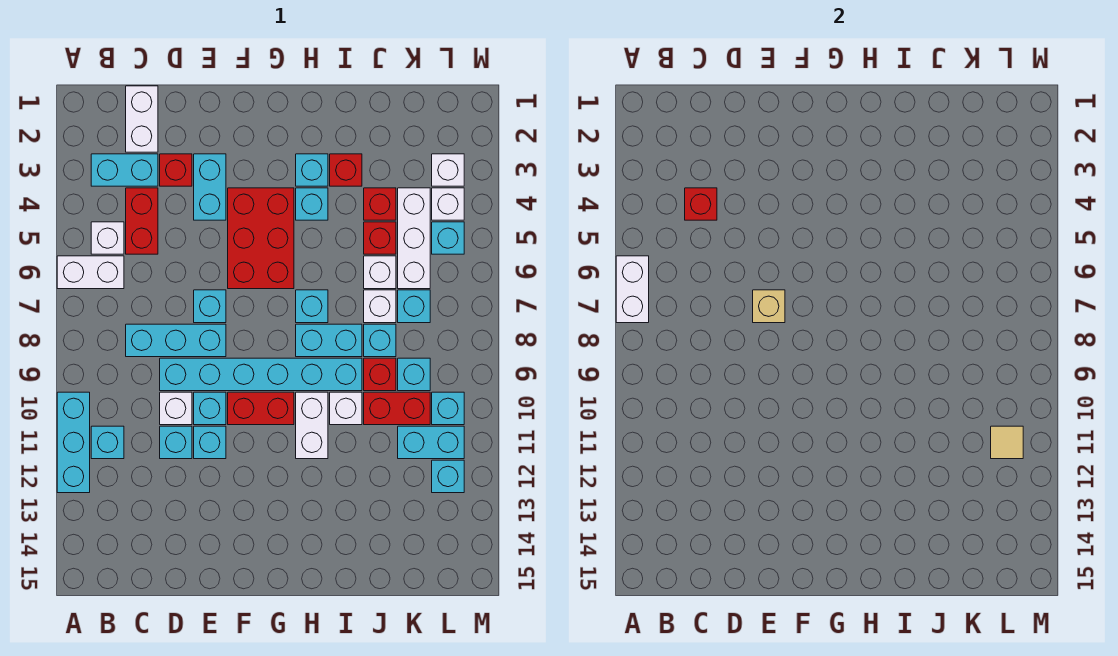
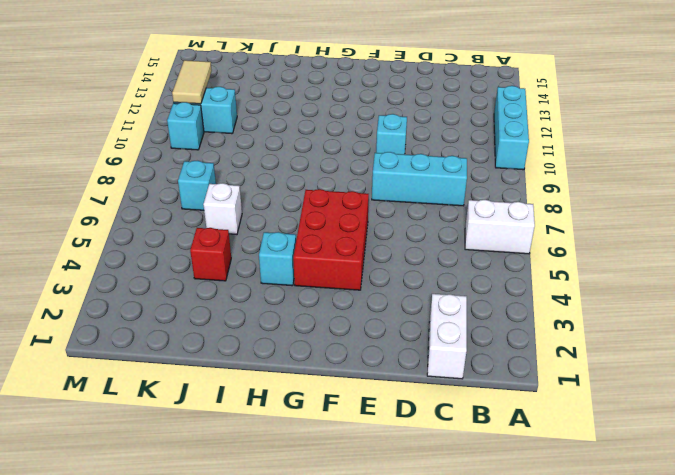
tan 1x2 tile [172,60,212,104] -> tan 1x1 tile [991,426,1023,459]
none -> cyan 1x2 brick [91,154,158,186]
none -> white 1x1 brick [91,222,124,254]
none -> cyan 1x1 brick [91,426,124,459]
none -> red 1x2 brick [126,188,158,254]

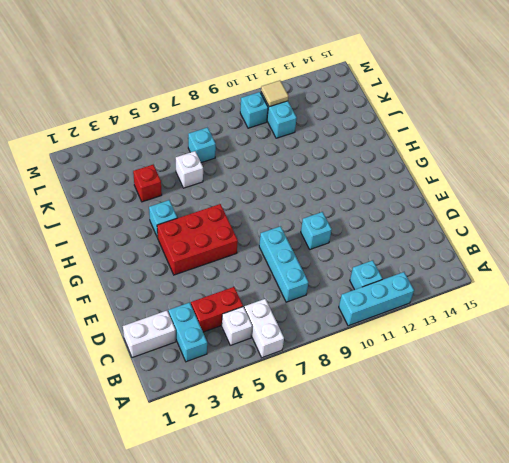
none -> red 1x1 brick [160,154,192,186]
none -> cyan 1x6 brick [160,358,362,391]
none -> white 1x1 brick [160,392,192,425]
none -> cyan 1x1 brick [160,426,192,459]

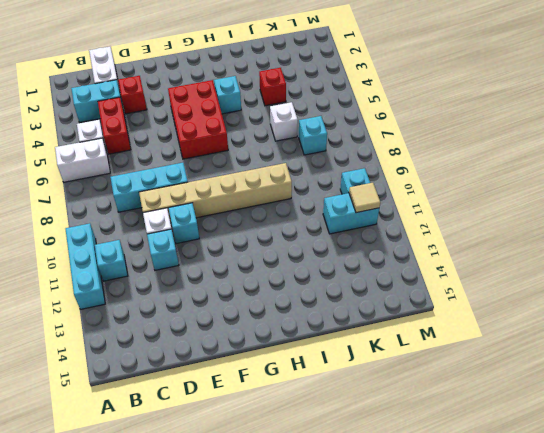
tan 1x6 brick [139,163,292,223] -> cyan 1x6 brick [160,358,362,391]
none -> cyan 1x2 brick [194,154,226,220]
none -> cyan 1x1 brick [194,290,226,323]
none -> cyan 1x1 brick [194,426,226,459]
none -> red 1x2 brick [228,392,294,425]

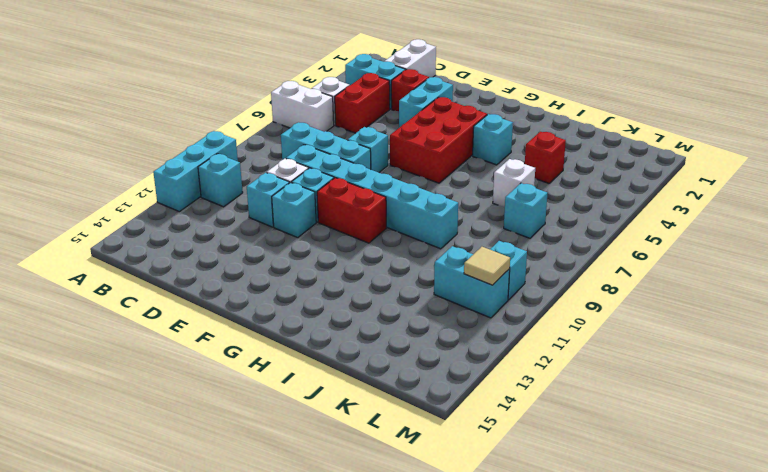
none -> cyan 1x1 brick [296,154,328,186]
none -> cyan 1x1 brick [296,290,328,323]
none -> cyan 1x2 brick [296,324,362,357]
none -> white 1x2 brick [296,392,328,459]

